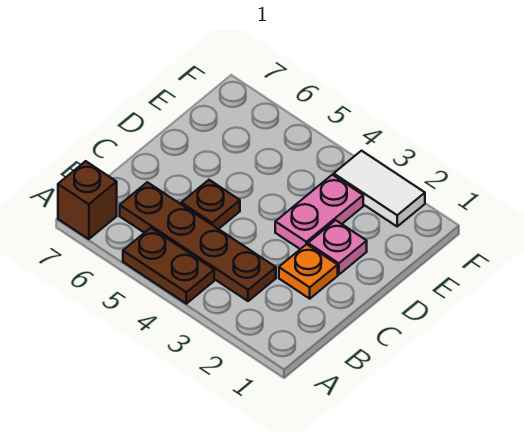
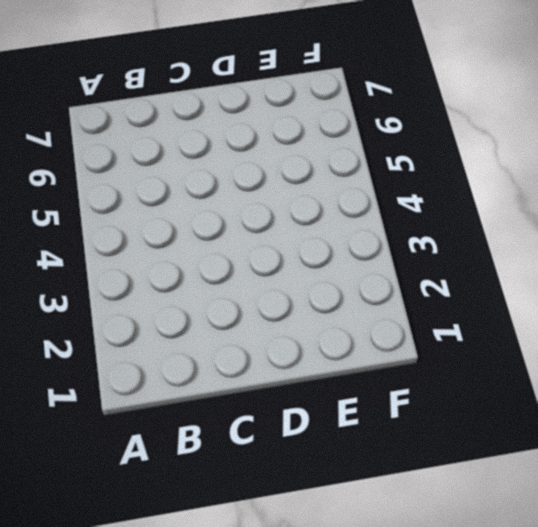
none -> brown 1x2 plate [123,228,214,304]
none -> brown 1x1 brick [58,161,117,239]

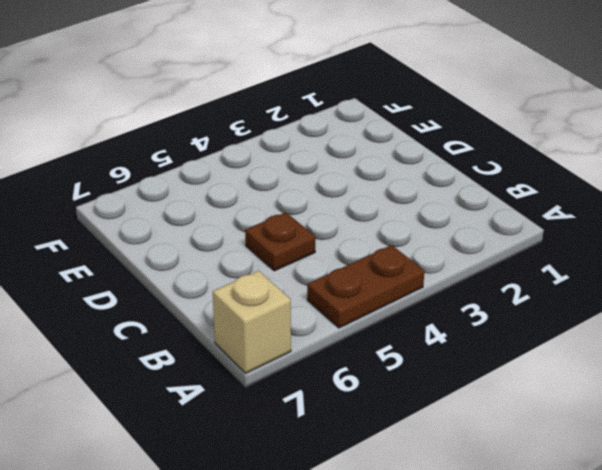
tan 1x1 brick [213,271,291,373] -> brown 1x1 brick [58,161,117,239]
none -> brown 1x4 plate [120,182,276,301]
none -> orange 1x1 plate [279,244,338,299]

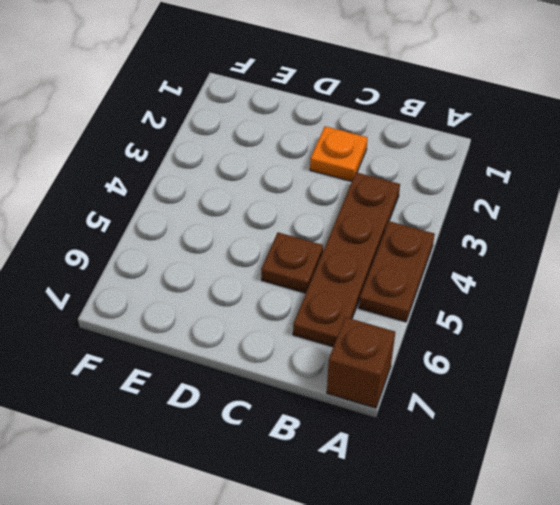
none -> pink 1x1 plate [308,220,367,275]
none -> pink 1x2 plate [275,175,363,249]

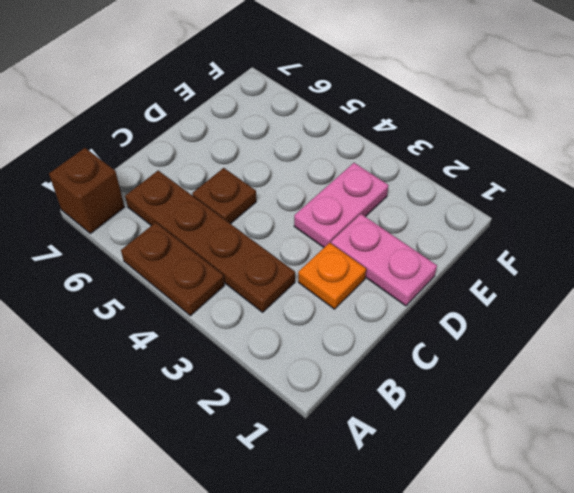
pink 1x2 plate [331,214,437,306] -> pink 1x1 plate [308,220,367,275]
none -> white 1x2 tile [334,151,425,226]

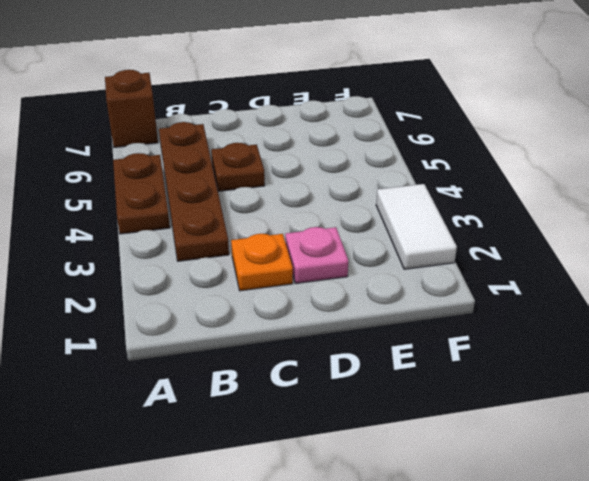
none -> pink 1x2 plate [275,175,363,249]

